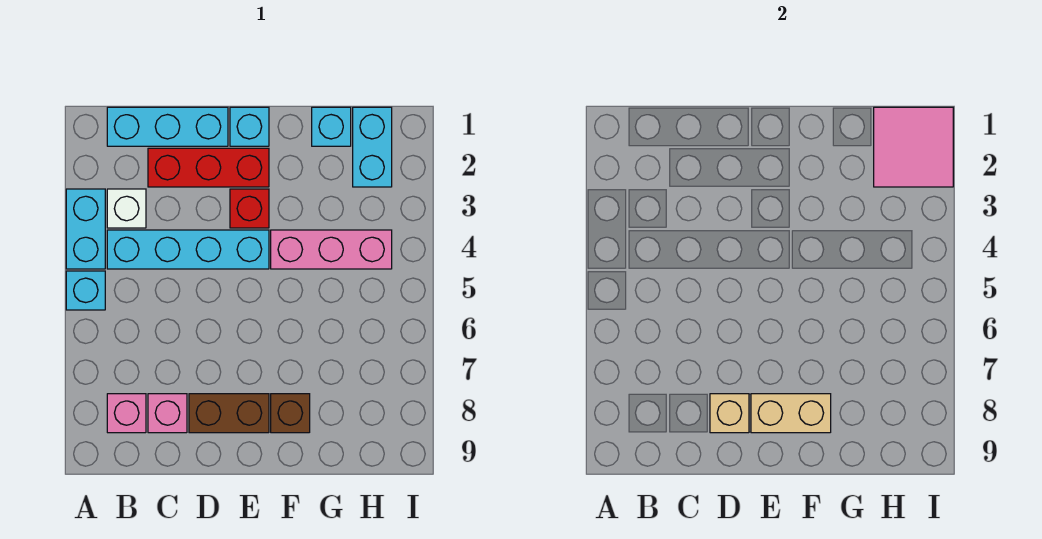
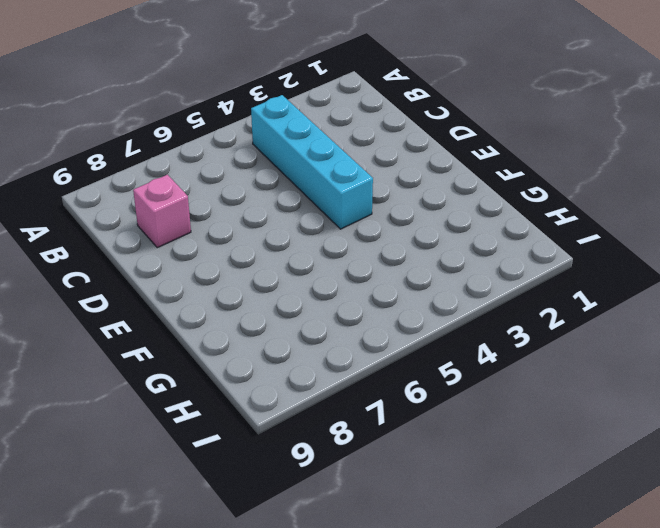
none -> cyan 1x2 brick [66,189,105,269]
none -> cyan 1x1 brick [66,271,105,310]
none -> cyan 1x3 brick [107,107,228,146]

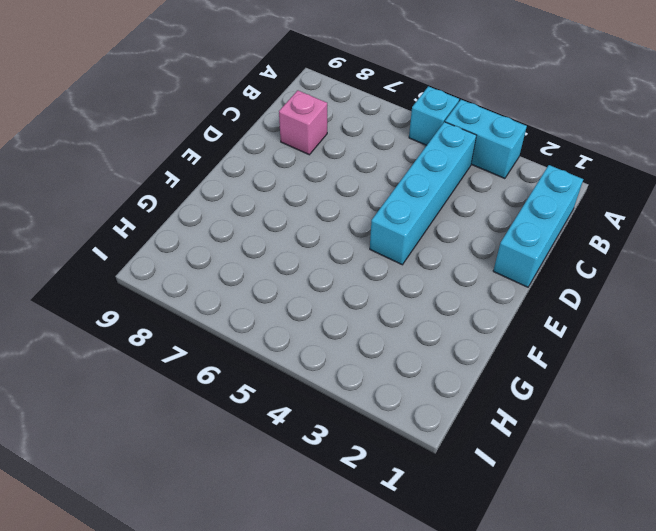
none -> white 1x1 brick [107,189,146,228]
none -> pink 1x1 brick [107,394,146,433]
none -> red 1x3 brick [148,148,269,187]

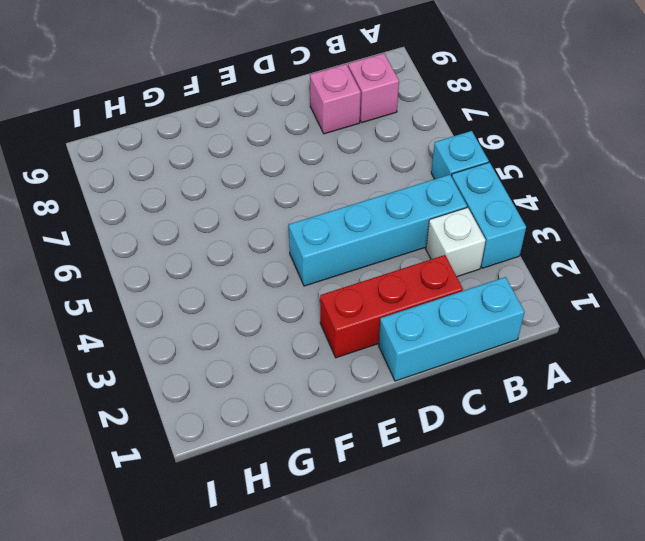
none -> brown 1x2 brick [189,394,269,433]
none -> cyan 1x1 brick [230,107,269,146]
none -> red 1x1 brick [230,189,269,228]

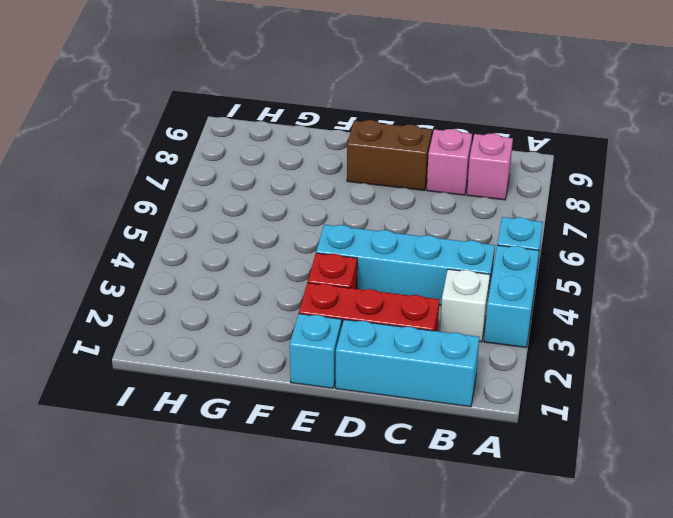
none -> pink 1x3 brick [271,230,392,269]
none -> brown 1x1 brick [271,394,310,433]
none -> cyan 1x1 brick [312,107,351,146]

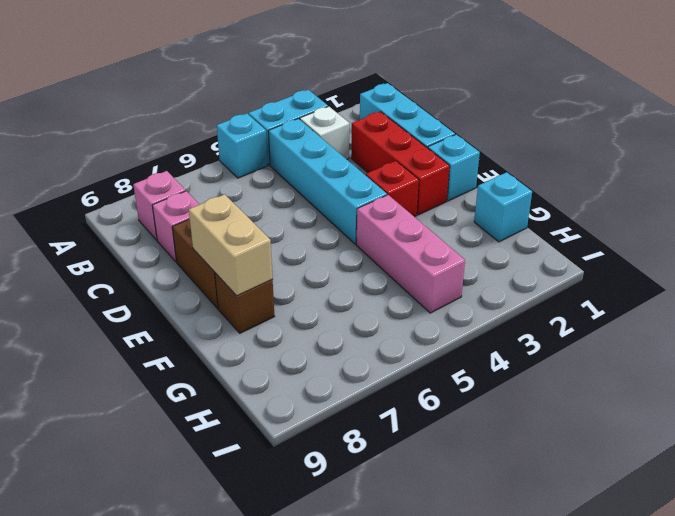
none -> cyan 1x2 brick [353,107,392,187]
none -> tan 1x1 brick [710,394,749,433]
none -> pink 2x2 tile [874,107,953,187]

